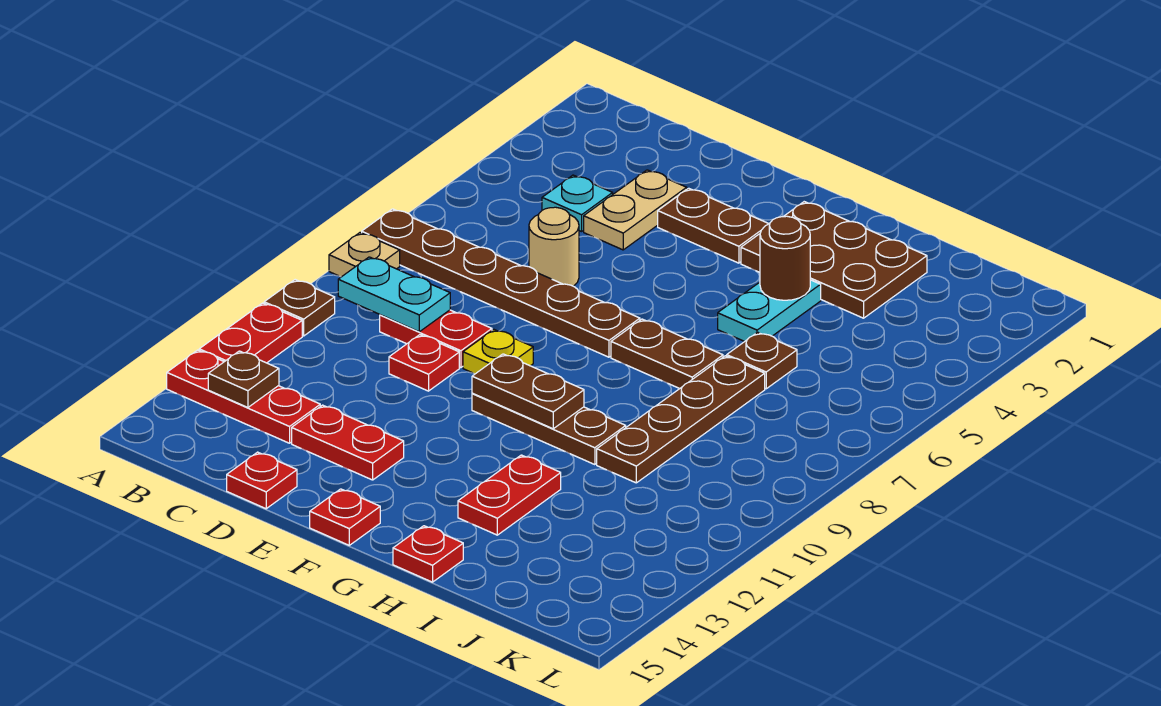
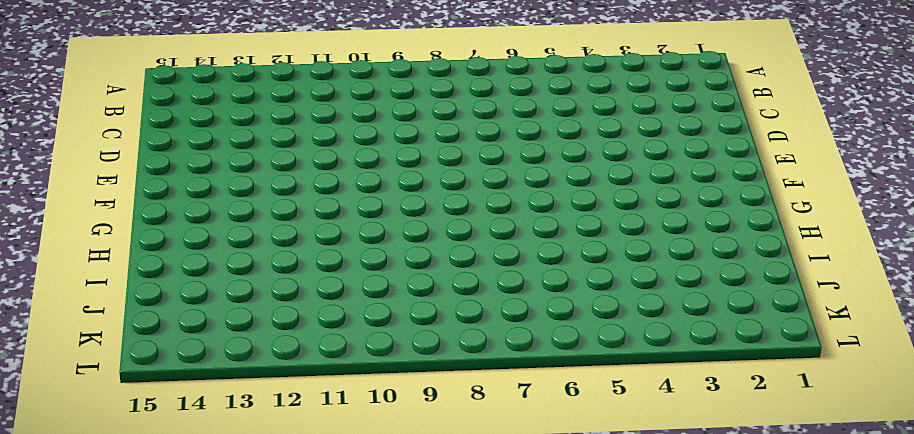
none -> brown 1x6 plate [362,209,640,357]
none -> tan 1x1 plate [329,233,400,277]
none -> brown 1x1 plate [264,280,335,336]

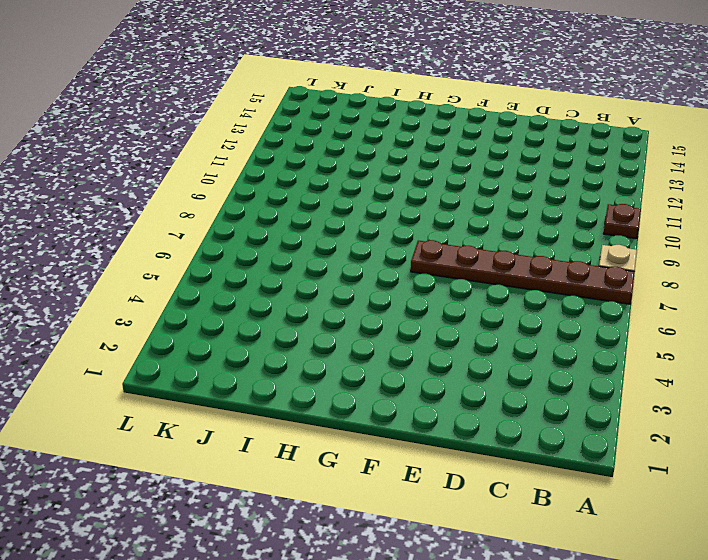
none -> red 1x2 plate [199,303,302,363]
none -> red 1x3 plate [167,350,320,443]
none -> cyan 1x1 plate [542,175,613,232]

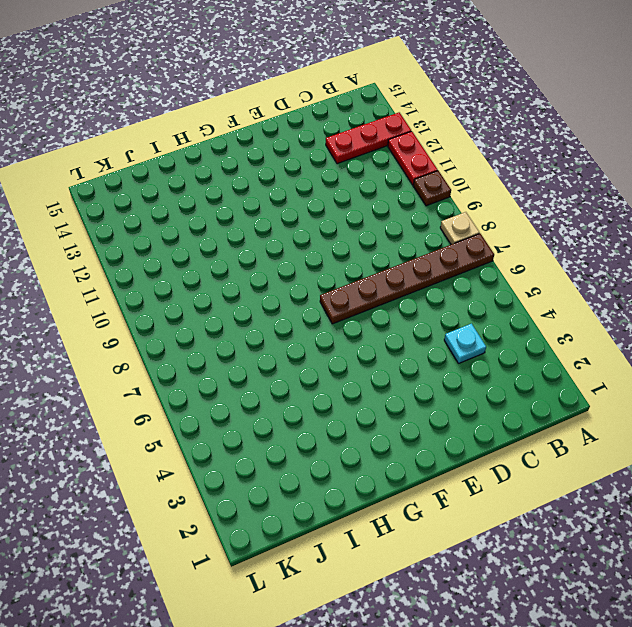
none -> red 1x2 plate [380,310,492,368]
none -> tan 1x2 plate [584,170,687,250]
none -> tan 1x1 round brick [529,207,579,286]

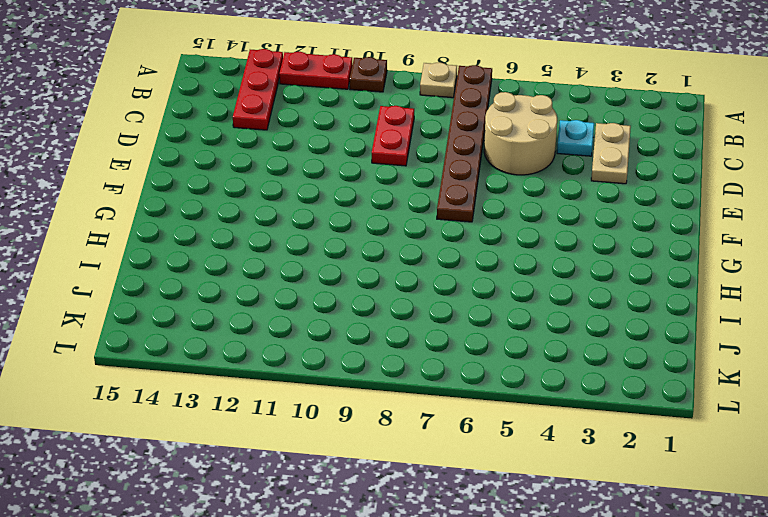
tan 1x2 plate [591,123,631,184] -> tan 1x2 plate turned to [584,170,687,250]
tan 2x2 round brick [484,92,557,175] -> tan 1x1 round brick [529,207,579,286]
none -> red 1x1 plate [389,335,459,391]
none -> red 1x2 plate [292,405,404,480]
none -> red 1x1 plate [227,452,297,509]

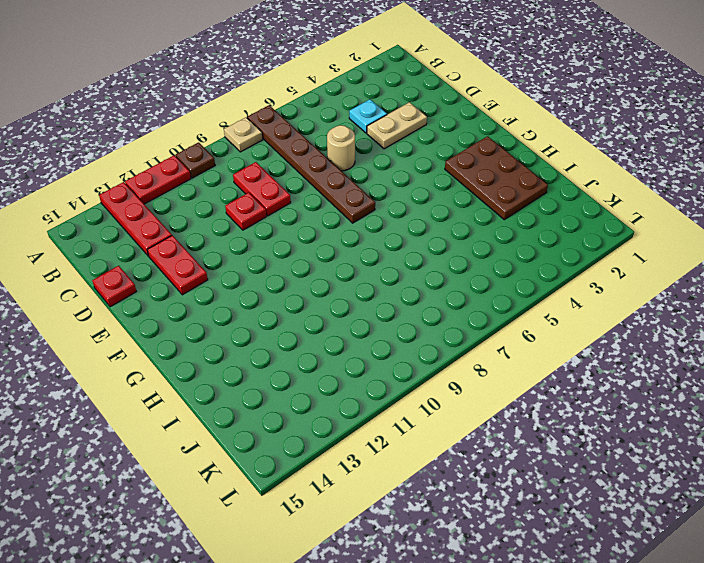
none -> brown 1x2 plate [658,188,769,263]
none -> yellow 1x1 plate [463,330,533,374]
none -> brown 1x3 plate [472,393,626,465]

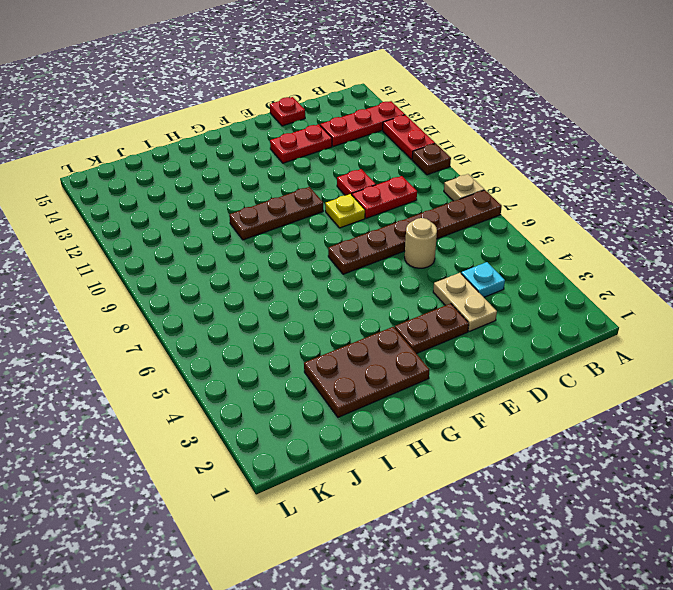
none -> red 1x1 plate [310,489,380,545]
none -> brown 1x2 plate [611,319,723,389]
none -> cyan 1x2 plate [718,280,821,342]

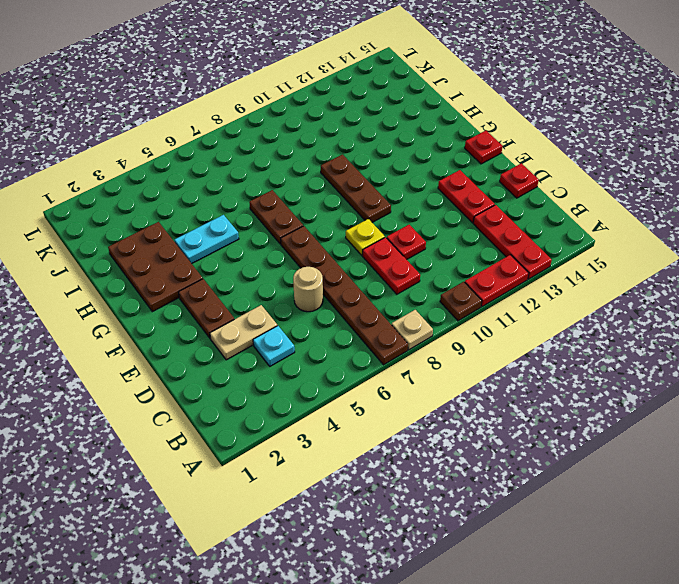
none -> red 1x2 plate [458,455,561,535]
none -> red 1x1 plate [393,526,463,582]
none -> brown 1x1 plate [727,332,797,389]

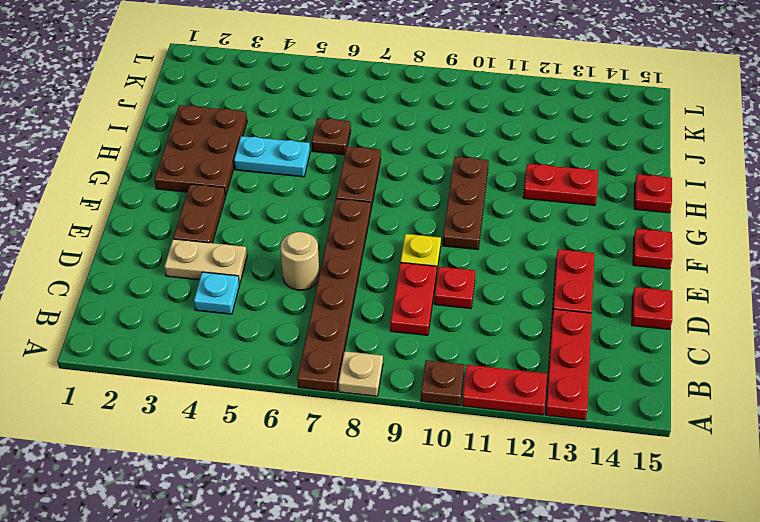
none -> brown 1x4 plate [597,356,765,483]
none -> cyan 1x2 plate [338,257,450,332]
none -> brown 1x1 plate [208,351,279,408]

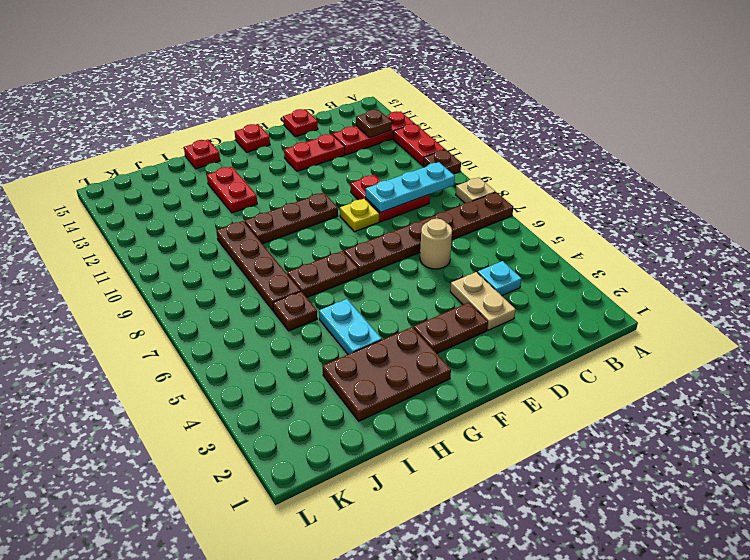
cyan 1x3 plate [366,162,455,212] -> cyan 1x2 plate [338,257,450,332]
none -> brown 1x2 plate [472,354,584,429]
none -> brown 1x1 round brick [760,216,810,300]

